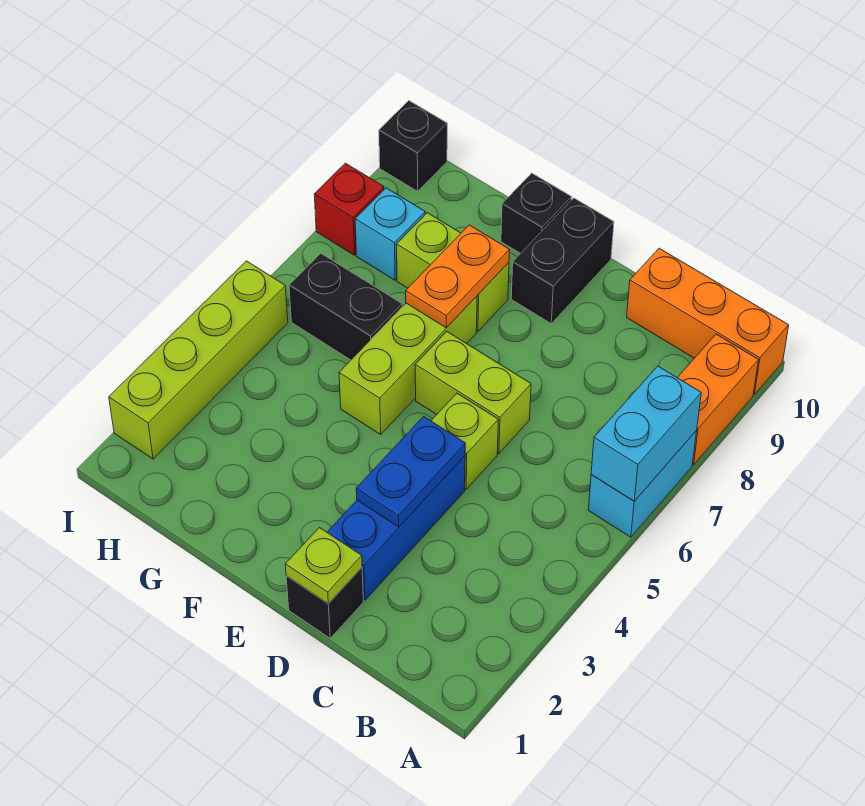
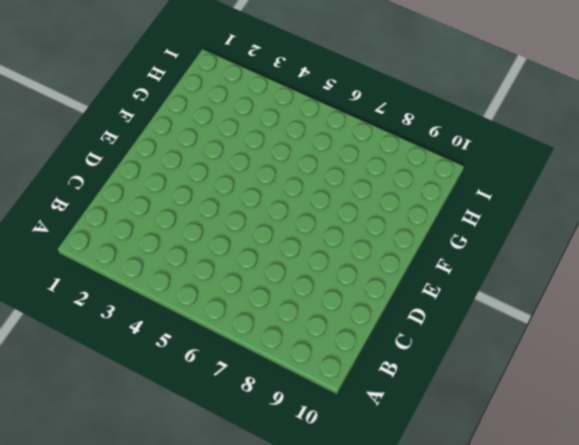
none -> cyan 1x2 brick [588,431,697,537]
none -> orange 1x2 brick [677,334,758,465]
none -> orange 1x3 brick [627,248,789,394]

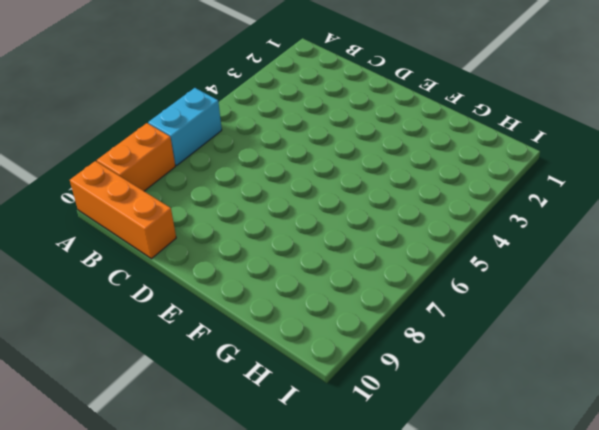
none -> black 1x1 brick [286,568,363,638]
none -> blue 1x3 brick [327,456,465,600]
none -> lime 1x1 brick [431,393,498,489]

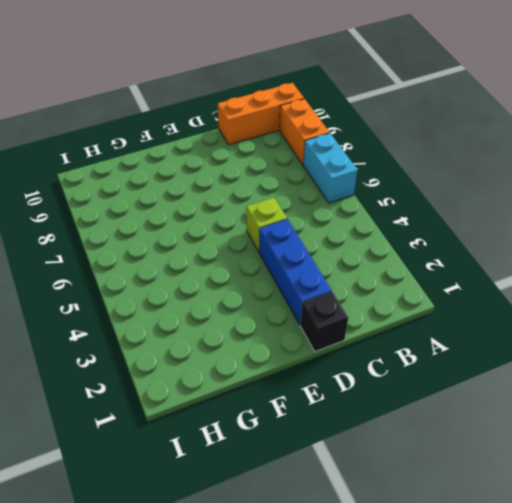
none -> lime 1x2 brick [415,332,531,454]
none -> black 1x2 brick [511,198,614,323]
none -> lime 1x3 brick [339,296,477,434]

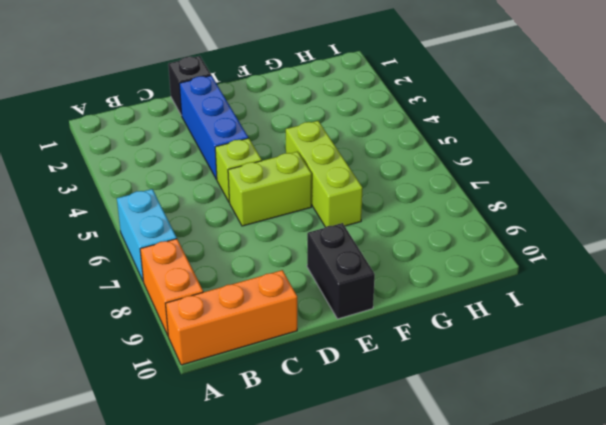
none -> lime 1x2 brick [397,213,509,331]
none -> black 1x1 brick [501,173,572,254]
none -> black 1x2 brick [289,253,402,360]

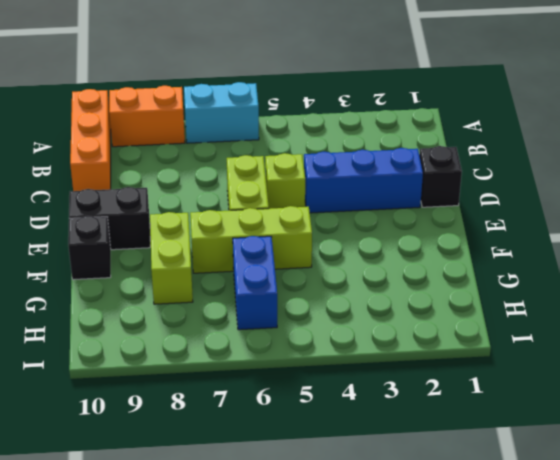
blue 1x2 brick [233,236,277,330] -> black 1x2 brick [289,253,402,360]
none -> cyan 1x1 brick [355,188,425,280]
none -> lime 1x4 brick [109,261,288,459]
none -> red 1x1 brick [314,163,384,255]

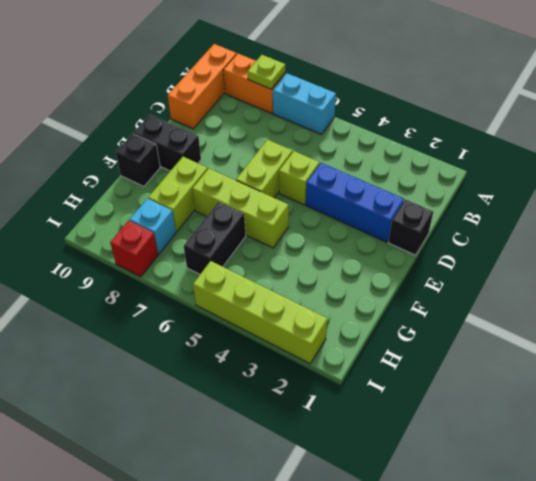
lime 1x1 plate [247,55,285,89] -> lime 1x1 plate moved to [285,528,362,604]
none -> black 1x1 brick [379,101,447,191]
none -> cyan 1x2 brick [591,366,701,501]
none -> blue 1x2 plate [356,417,465,527]

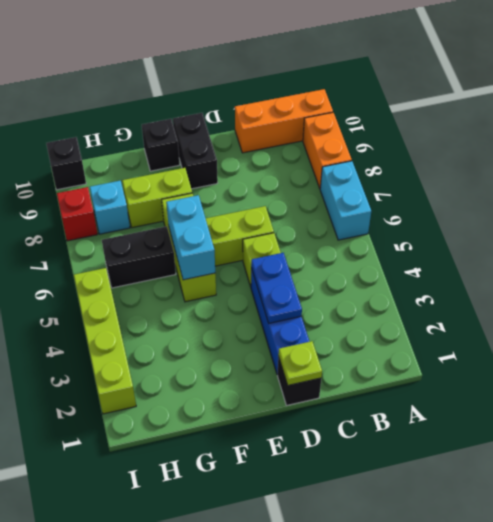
cyan 1x2 brick [166,195,215,280] -> cyan 1x2 brick moved to [591,366,701,501]
none -> orange 1x2 plate [406,225,510,328]

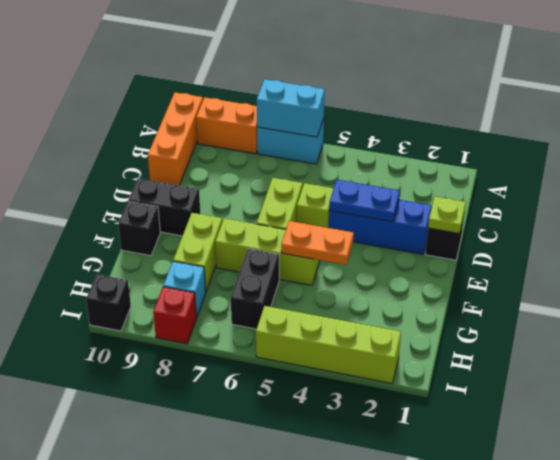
orange 1x2 plate [281,221,354,265] -> orange 1x2 plate moved to [406,225,510,328]

